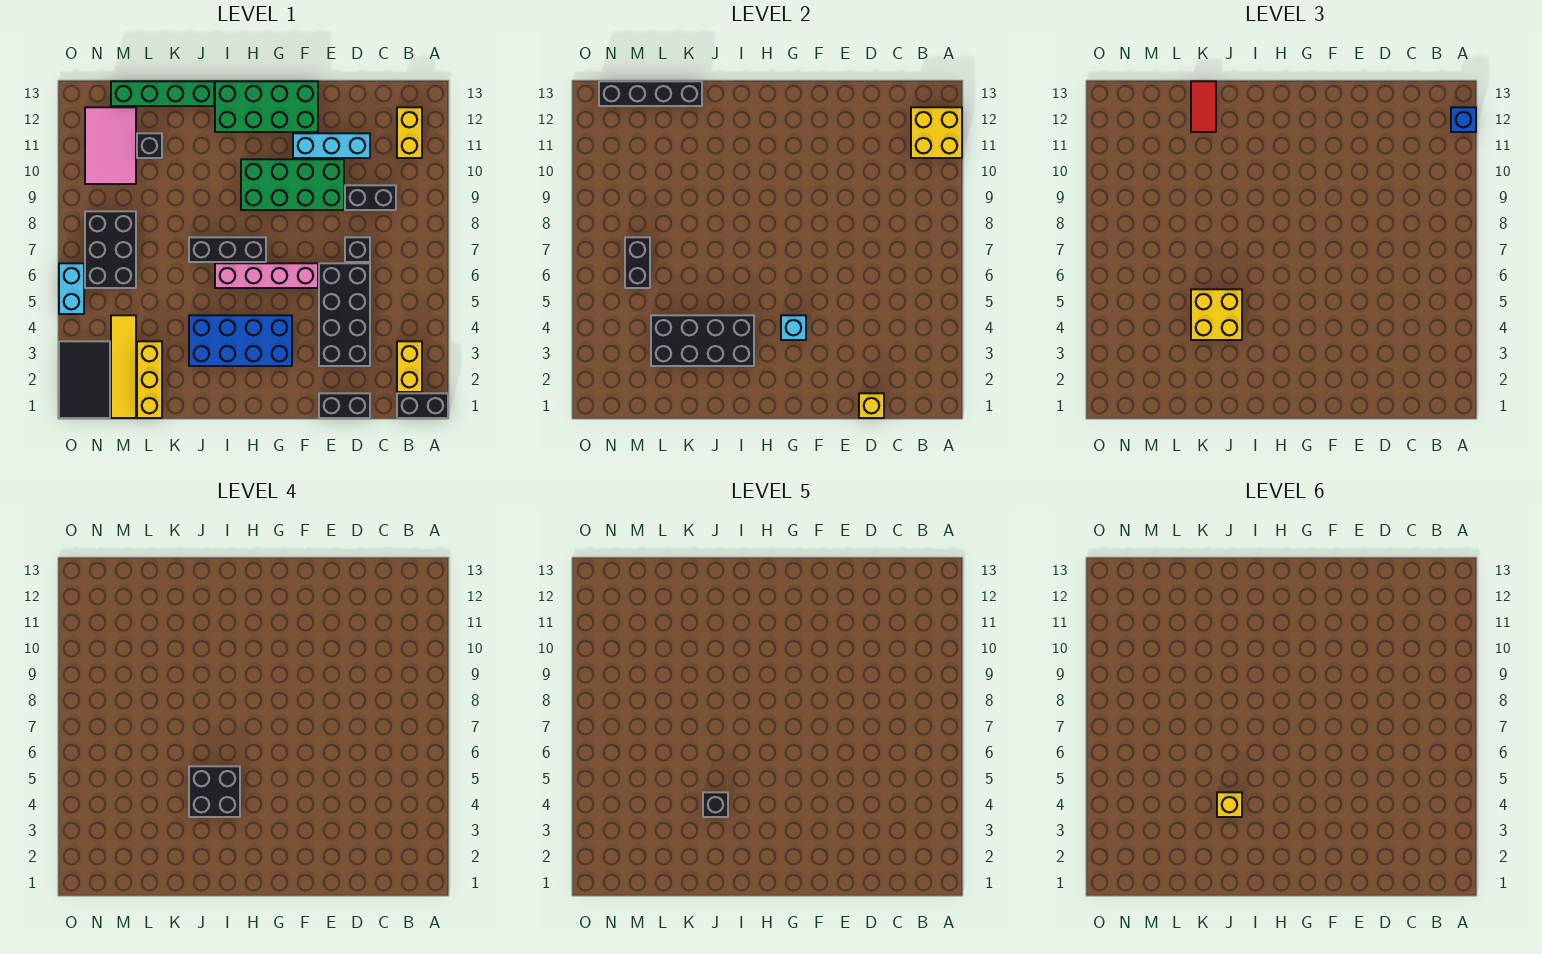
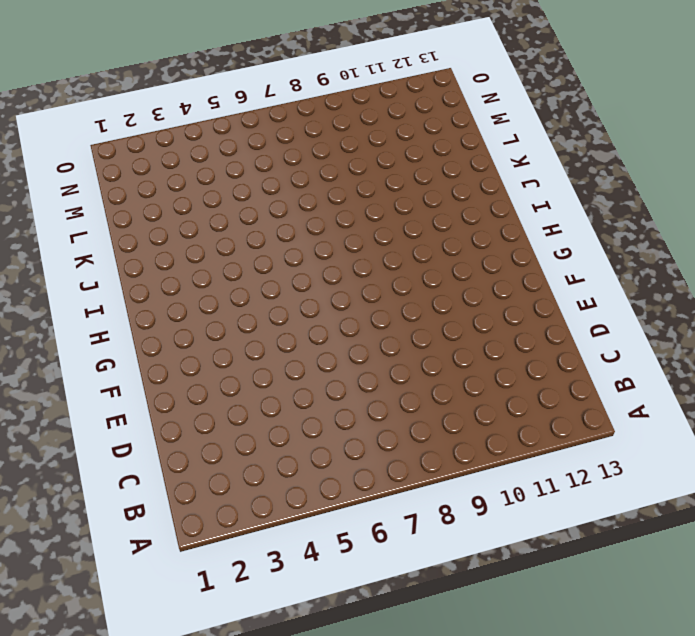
none -> black 1x2 brick [397,393,448,418]
none -> yellow 1x2 brick [397,341,422,392]
none -> yellow 1x2 brick [397,107,422,158]
none -> black 1x2 brick [345,185,396,210]

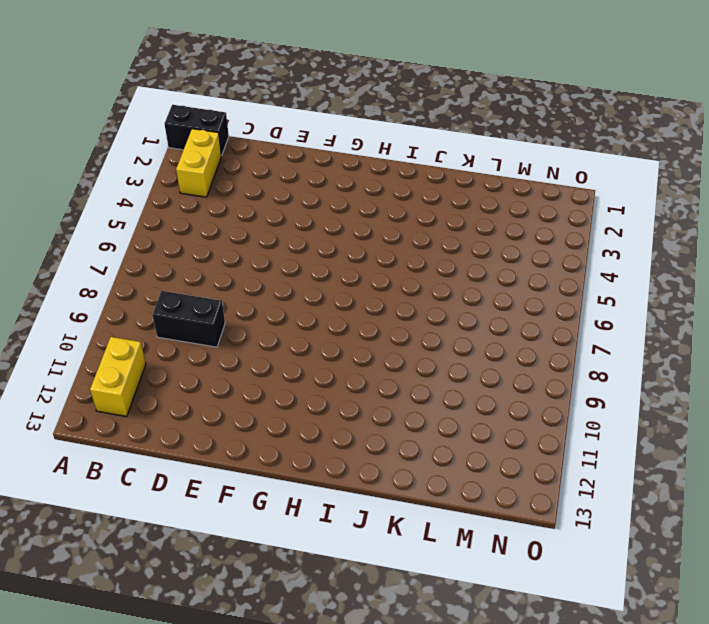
none -> black 1x2 brick [319,393,370,418]
none -> black 2x4 brick [319,263,370,366]
none -> black 1x1 brick [345,237,370,262]
none -> cyan 1x3 brick [293,133,370,158]

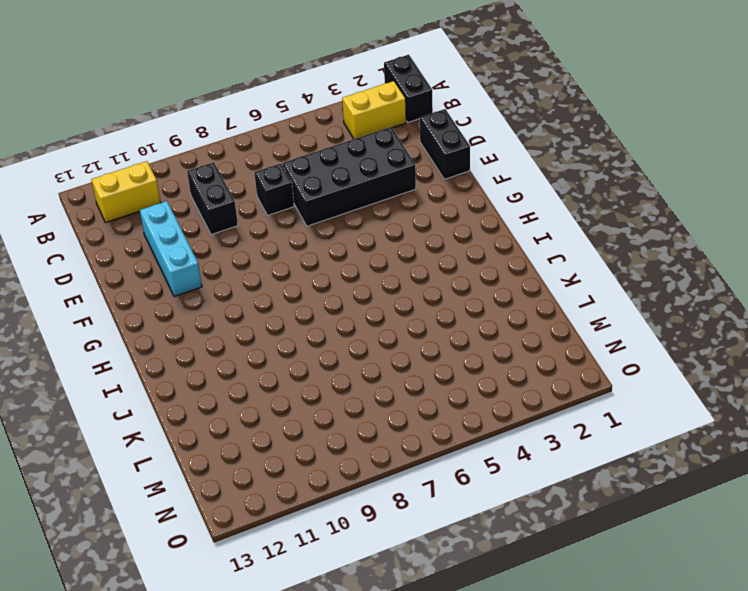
none -> green 2x4 brick [241,159,344,210]
none -> pink 1x4 brick [215,263,318,288]
none -> green 2x4 brick [215,81,318,132]
none -> blue 2x4 brick [189,315,292,366]

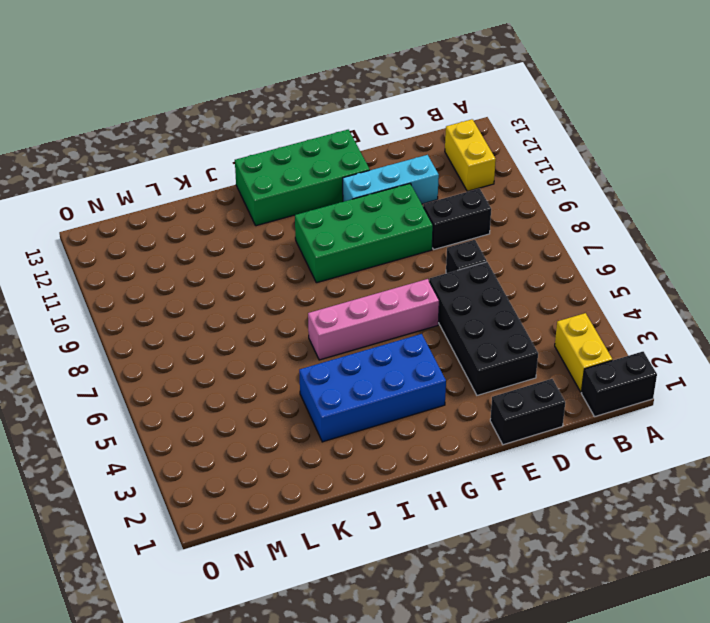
none -> black 1x3 brick [189,237,266,262]
none -> green 1x4 brick [111,81,214,106]
none -> yellow 1x3 brick [137,341,162,418]
none -> black 1x1 brick [137,133,162,158]

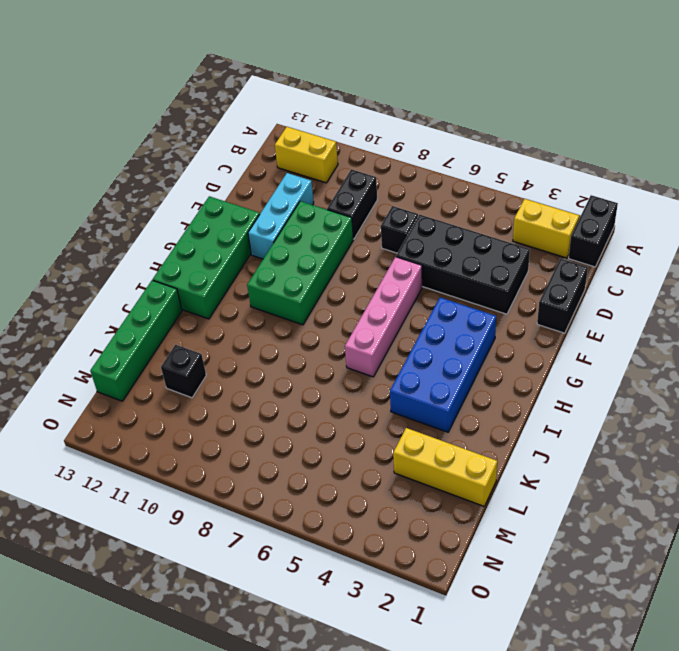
none -> black 1x3 brick [189,237,266,262]
none -> yellow 1x4 tile [111,315,136,418]
none -> black 2x3 brick [85,211,136,288]
none -> pink 2x3 tile [85,107,136,184]

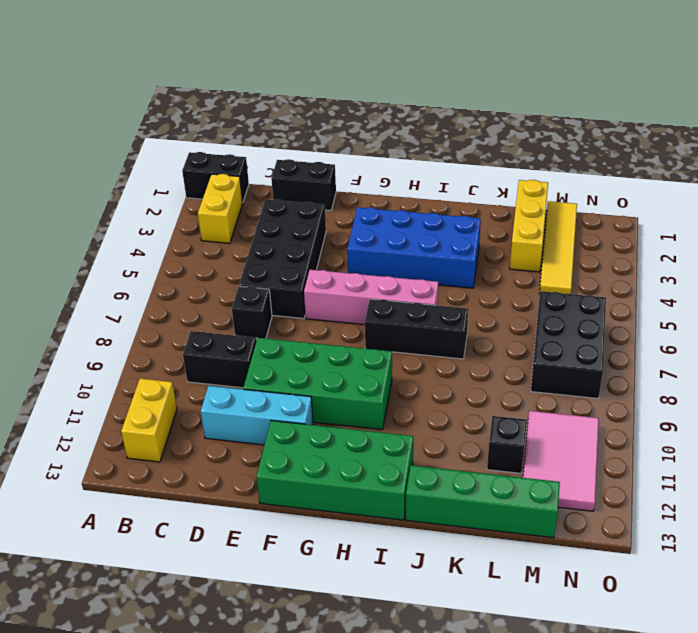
none -> black 2x3 tile [59,341,110,418]
none -> cyan 1x2 brick [59,263,84,314]
none -> yellow 2x2 brick [911,107,962,158]
none -> yellow 1x1 brick [859,393,884,418]

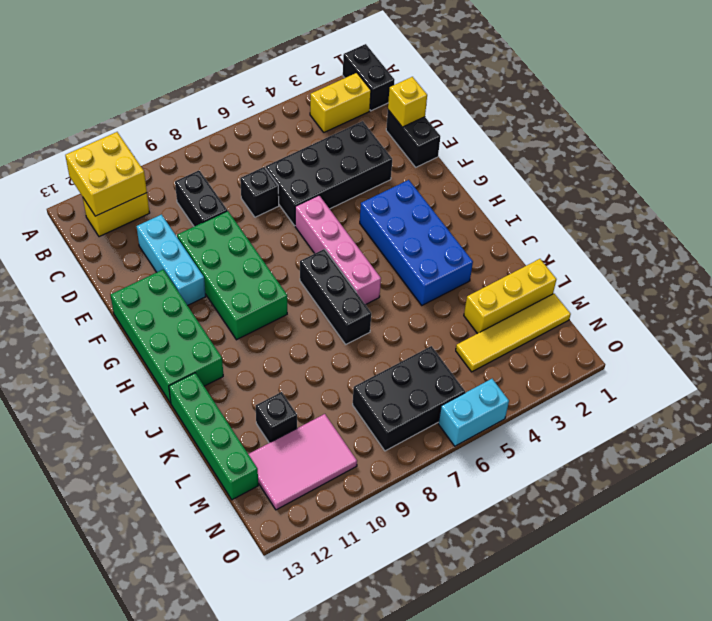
none -> black 2x3 tile [59,341,110,418]
none -> cyan 1x1 brick [781,315,806,340]
none -> black 2x4 brick [651,315,754,366]
none -> black 1x4 brick [599,81,702,106]

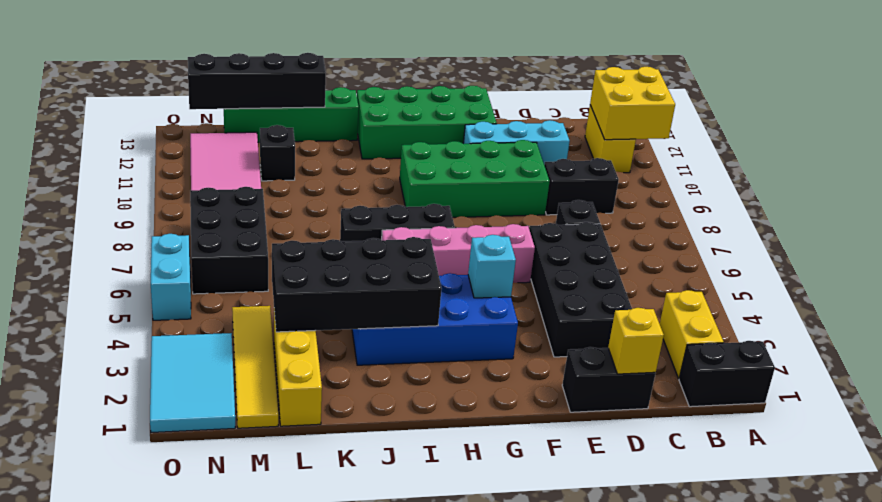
cyan 2x3 tile [150,333,235,433] -> black 2x3 tile [59,341,110,418]
none -> black 1x2 brick [625,237,650,288]
none -> blue 1x1 brick [1451,107,1476,132]
none -> yellow 2x2 brick [1191,289,1242,340]
none -> red 1x2 tile [1191,81,1216,132]

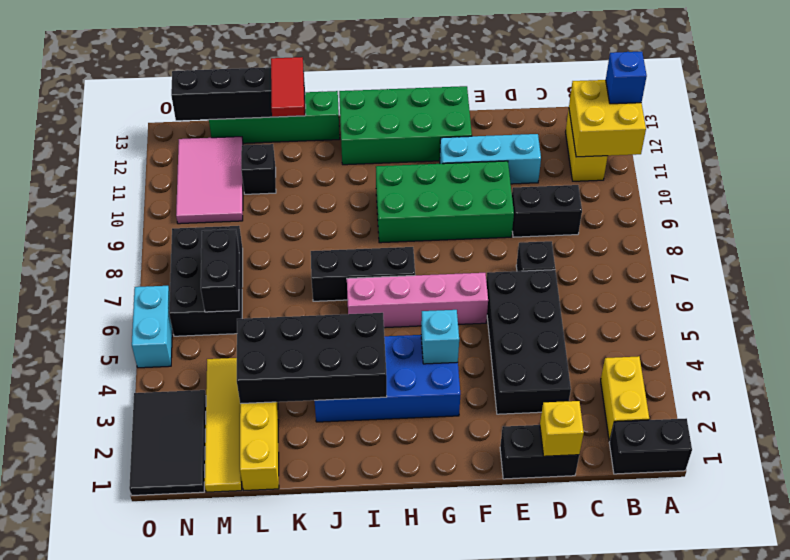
none -> yellow 2x2 brick [1191,289,1242,340]
none -> black 2x2 brick [189,766,240,817]
none -> black 1x1 brick [703,792,728,817]
none -> yellow 1x1 brick [1217,792,1242,817]

